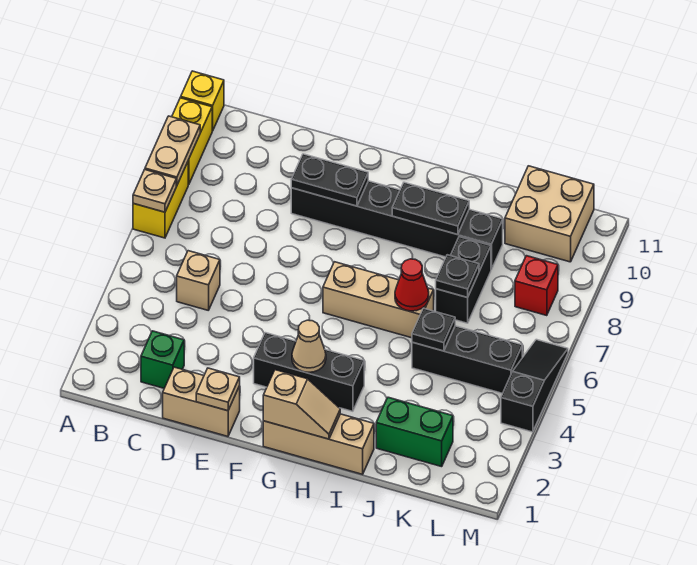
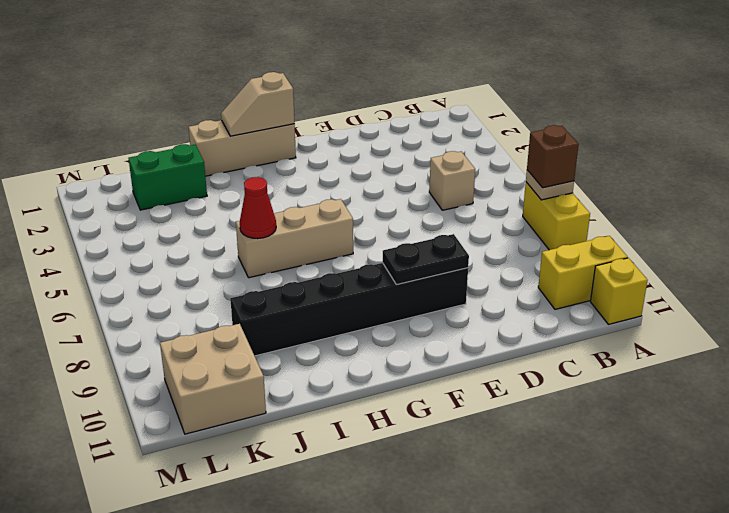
brown 1x1 brick [527,125,579,188] -> none
yellow 1x2 brick [538,236,628,309] -> yellow 1x2 brick turned to [172,98,212,185]
none -> green 1x1 brick [141,331,184,388]
none -> tan 1x2 brick [163,367,240,436]
none -> black 1x3 brick [254,333,364,411]

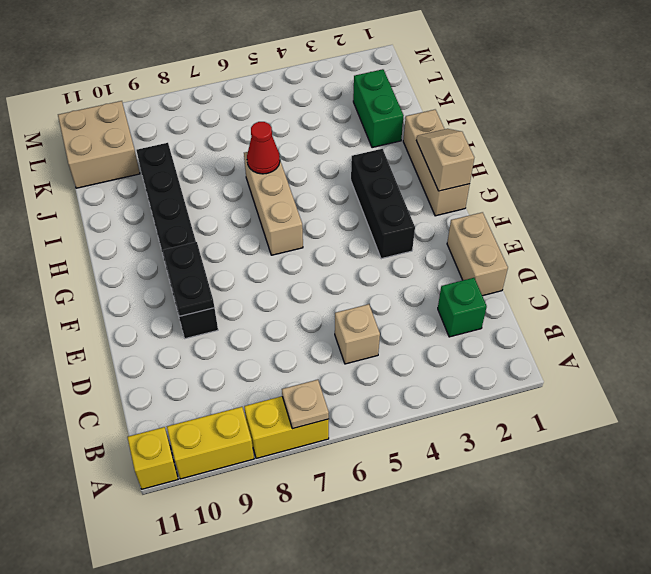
none -> black 1x3 brick [412,326,522,393]
none -> black 1x2 brick [436,237,491,323]
none -> red 1x1 brick [515,256,558,316]

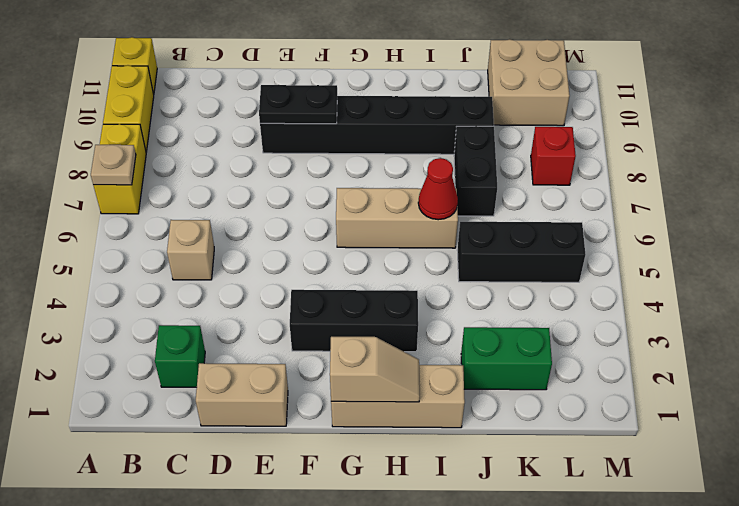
none -> black 1x3 slope [501,340,568,432]
none -> tan 1x2 plate [145,116,200,185]
none -> tan 1x1 plate [196,368,240,411]

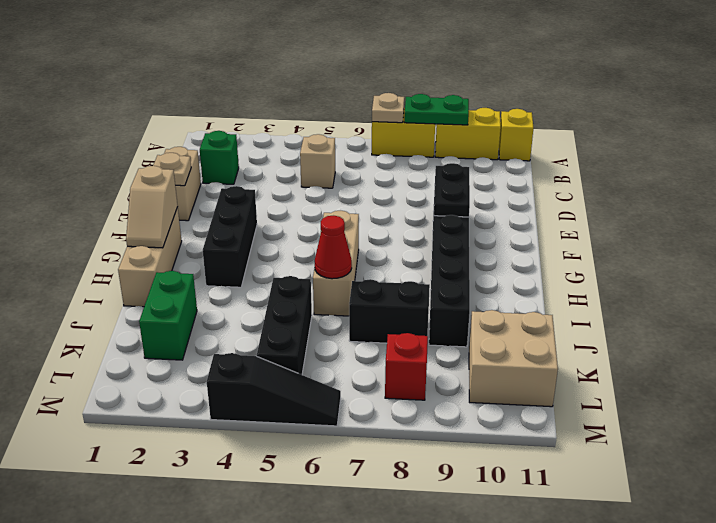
green 1x2 plate [404,94,469,125] -> tan 1x2 plate [145,116,200,185]
none -> tan 1x1 cone [292,320,326,372]
none -> black 1x2 plate [392,182,469,235]
none -> black 1x1 plate [412,308,455,351]

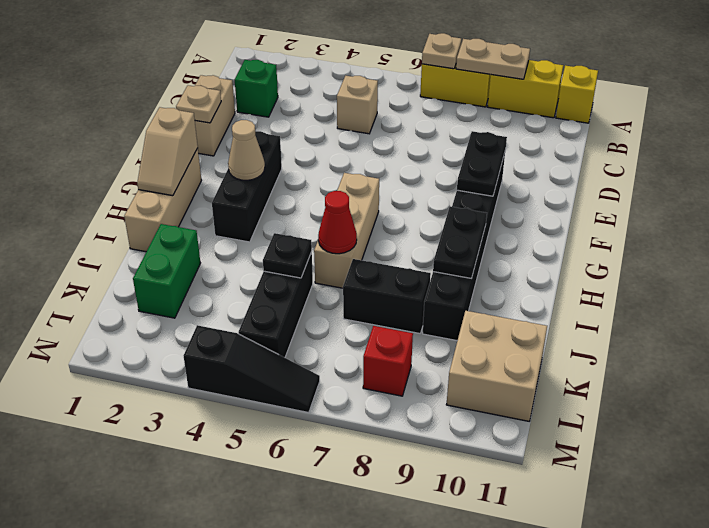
none -> black 1x1 plate [436,255,479,298]

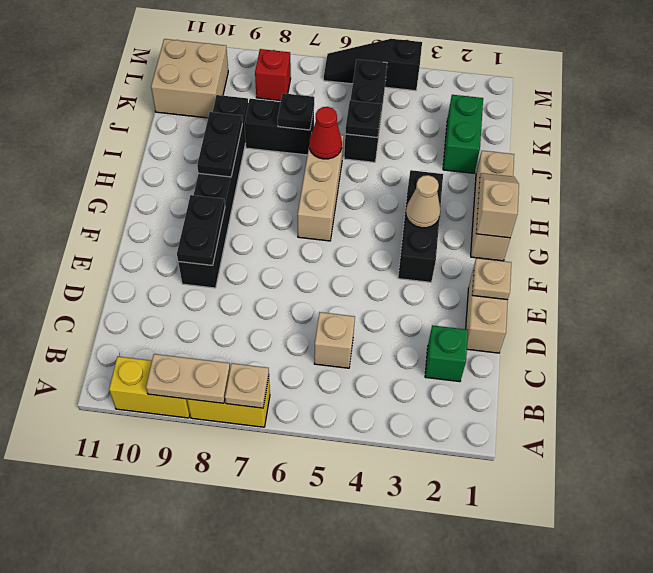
none -> yellow 1x1 brick [181,71,224,131]

